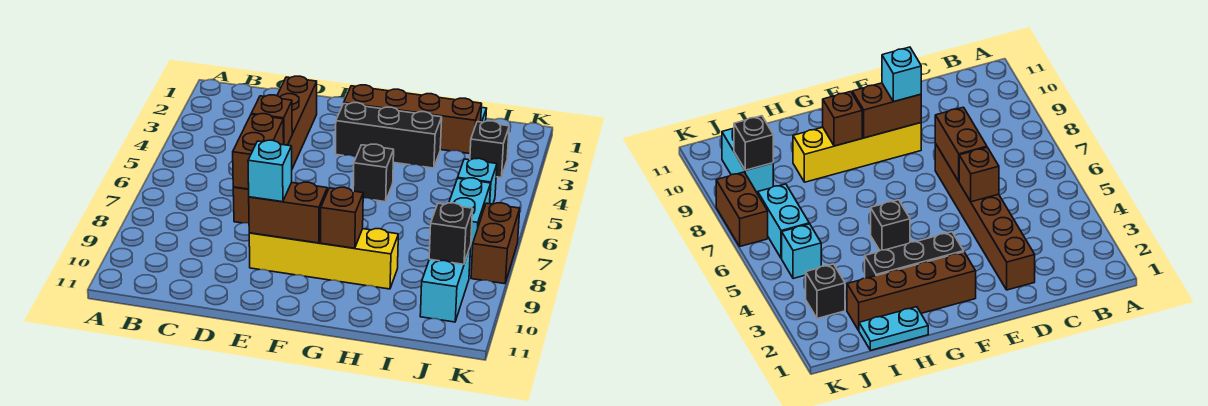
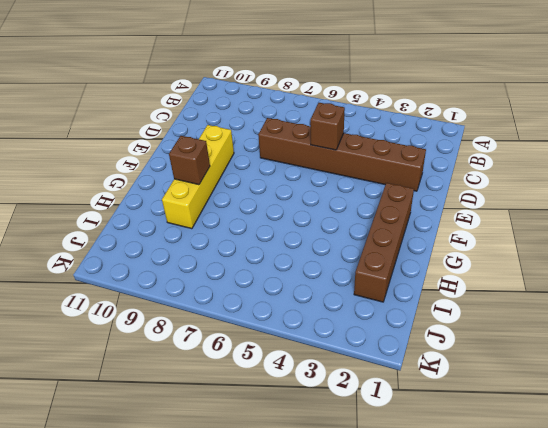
none -> black 1x3 brick [336,103,442,168]
none -> black 1x1 brick [353,144,394,202]
none -> cyan 1x2 plate [859,307,928,350]

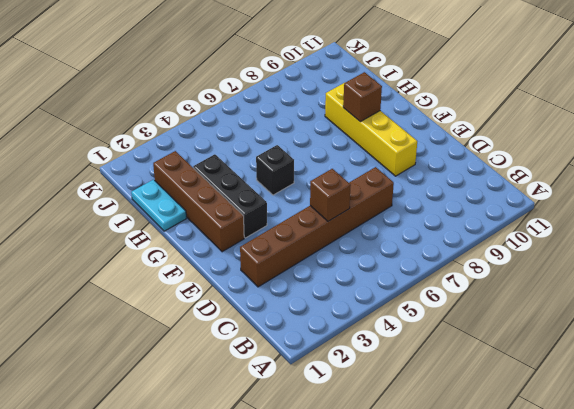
none -> black 1x1 brick [470,121,509,177]
none -> cyan 1x1 brick [458,158,497,204]
none -> cyan 1x2 brick [449,178,491,257]

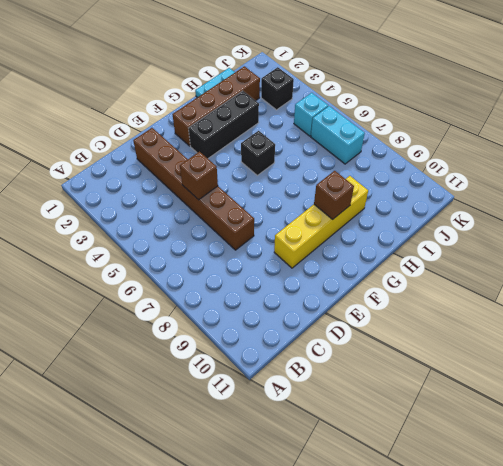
none -> cyan 1x2 brick [420,245,471,322]
none -> brown 1x2 brick [471,203,520,284]
none -> brown 1x2 brick [233,114,284,189]

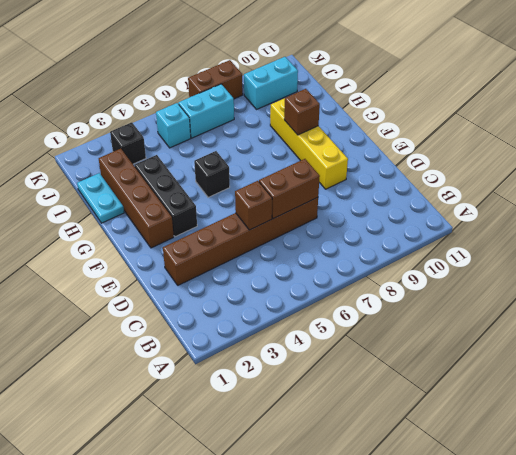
none -> brown 1x2 brick [249,182,327,243]
none -> black 1x1 brick [429,203,473,264]
none -> cyan 1x1 brick [248,140,292,202]

